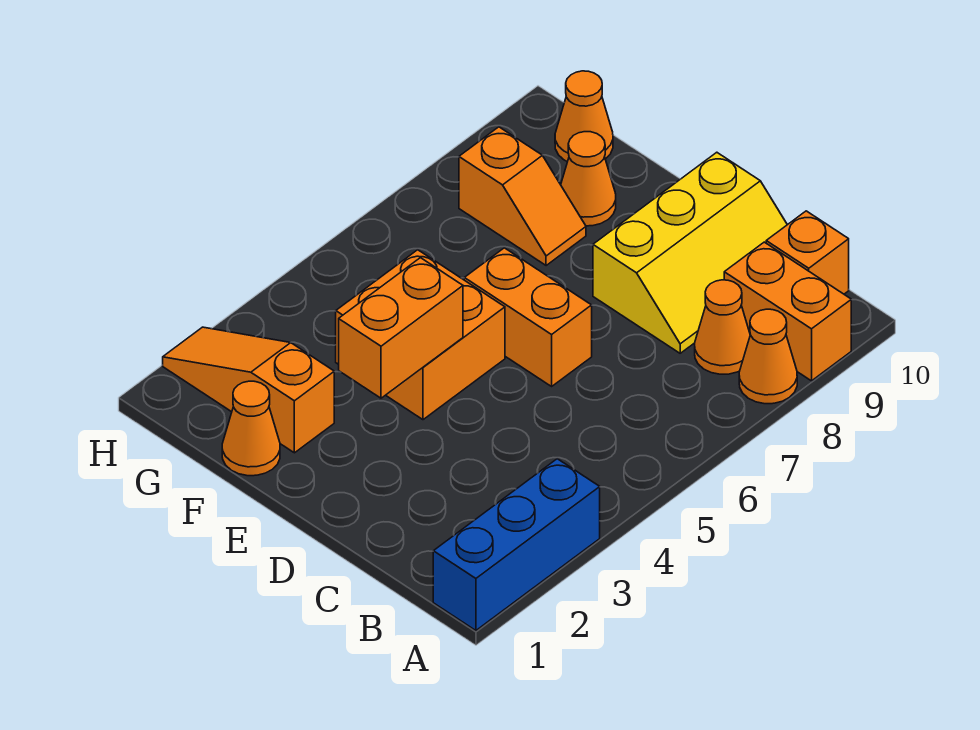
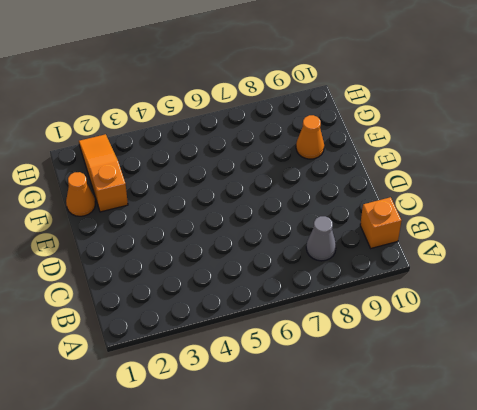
grey 1x1 cone [306,216,336,261] -> orange 1x1 cone [695,280,750,374]
none -> blue 1x3 brick [433,459,600,630]
none -> orange 1x1 cone [739,309,797,404]
none -> orange 1x2 brick [724,242,851,381]

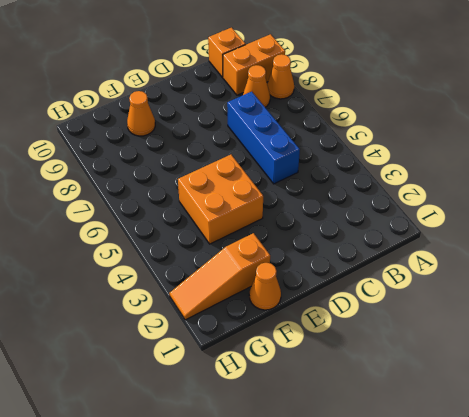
blue 1x3 brick [227,92,300,184] -> blue 1x3 brick moved to [433,459,600,630]
none -> yellow 2x3 slope [593,152,787,353]
none -> orange 1x2 brick [464,248,592,386]
none -> orange 1x2 slope [459,127,586,266]

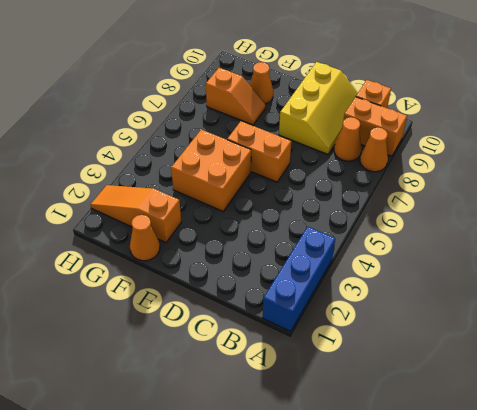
none -> orange 1x1 cone [555,71,613,162]
none -> orange 1x2 brick [339,258,463,398]

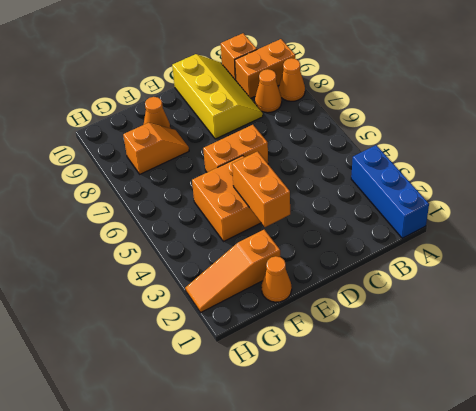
none -> orange 1x1 cone [555,71,613,162]

